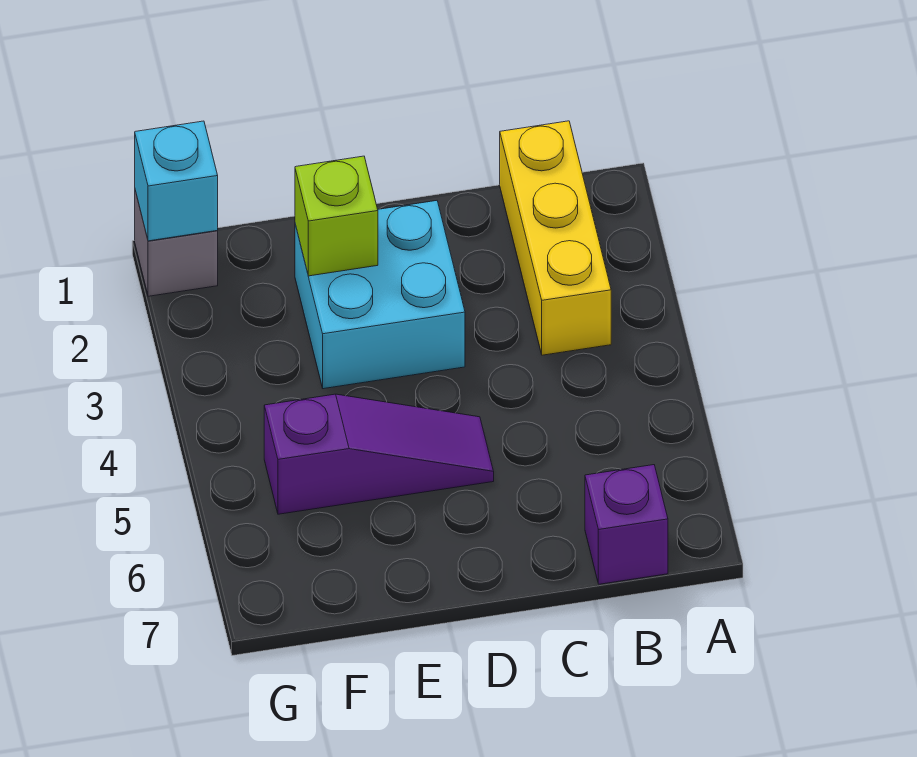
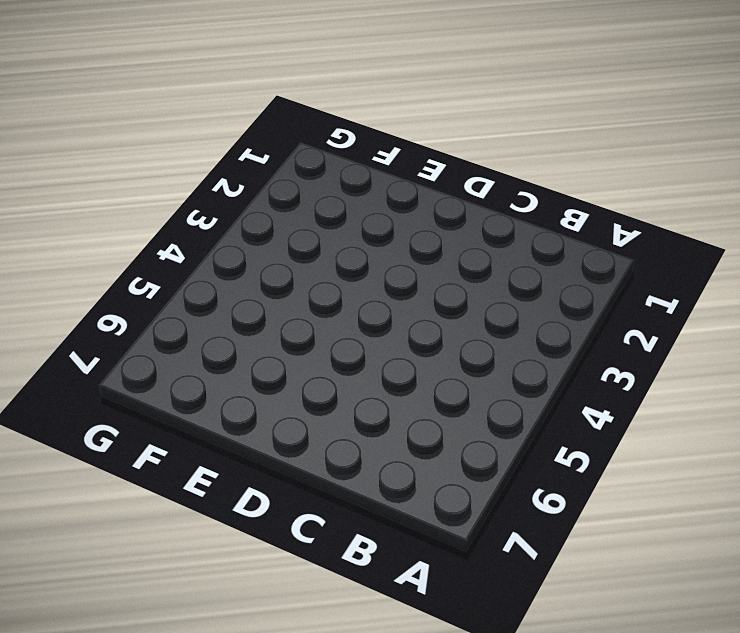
none -> yellow 1x3 brick [500,121,611,355]
none -> purple 1x1 brick [585,465,668,584]

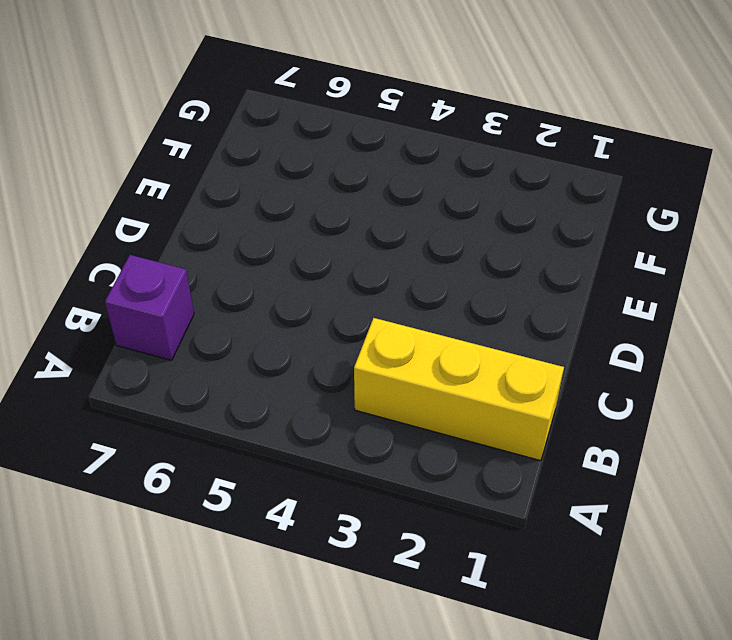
none -> cyan 2x2 brick [295,201,465,389]
none -> purple 1x3 slope [264,394,494,514]

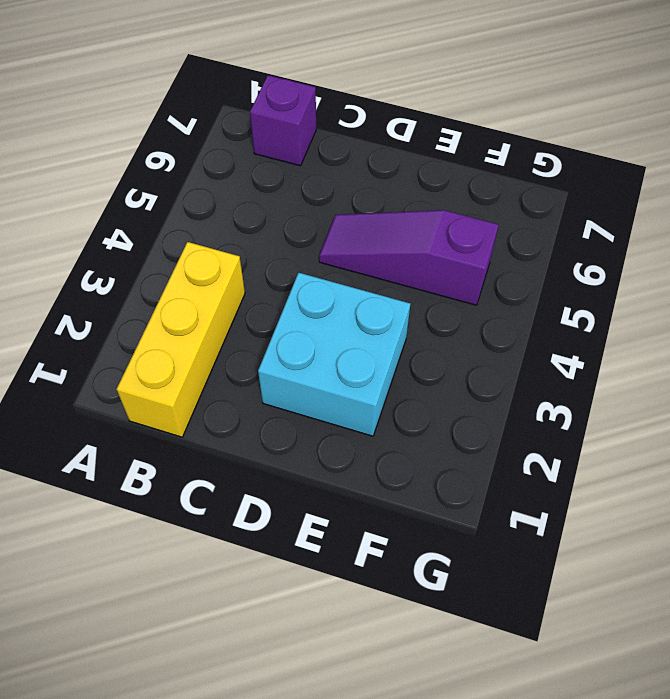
none -> grey 1x1 brick [135,191,218,296]
none -> lime 1x1 brick [295,156,378,276]

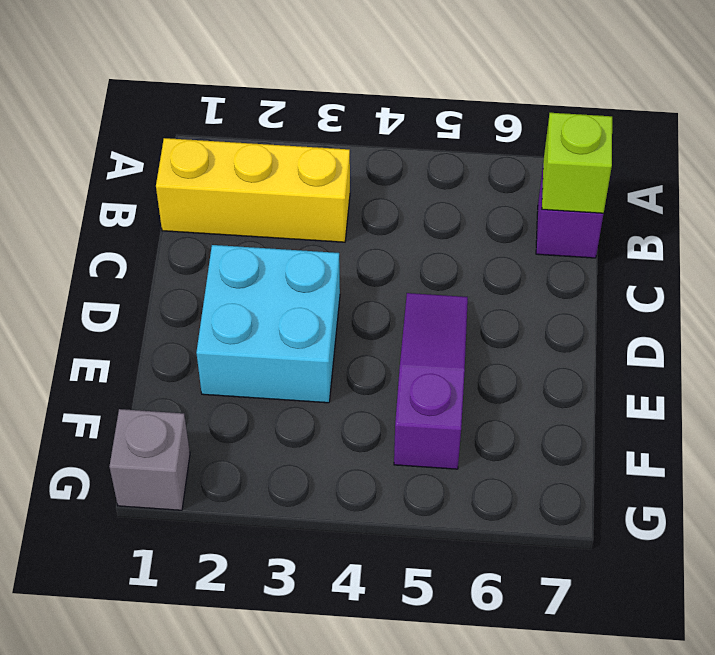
lime 1x1 brick [542,113,612,213] -> lime 1x1 brick moved to [295,156,378,276]
none -> cyan 1x1 brick [135,121,218,241]

